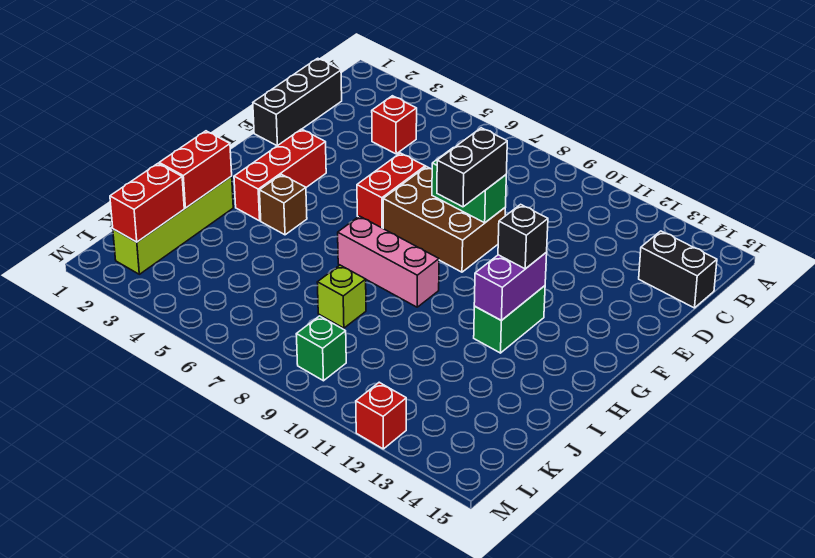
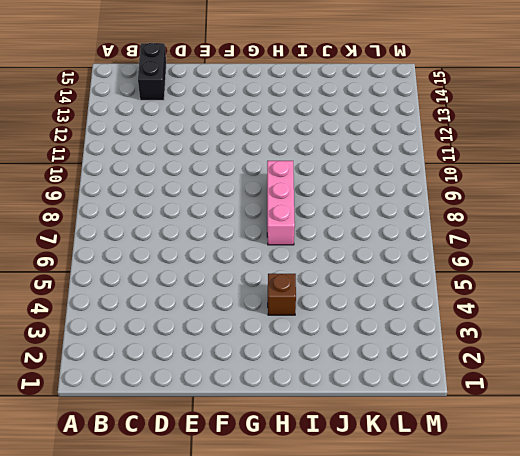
none -> black 1x3 brick [253,58,342,146]
none -> red 1x1 brick [372,96,417,154]
none -> red 1x2 brick [357,153,425,228]

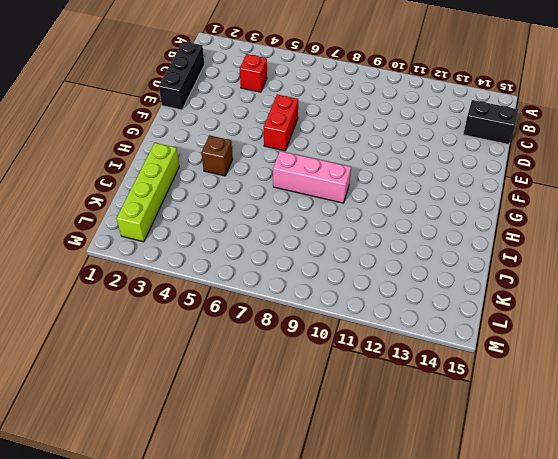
none -> brown 2x3 brick [383,167,505,272]
none -> red 1x3 brick [234,129,326,221]
none -> green 1x2 brick [474,286,545,353]

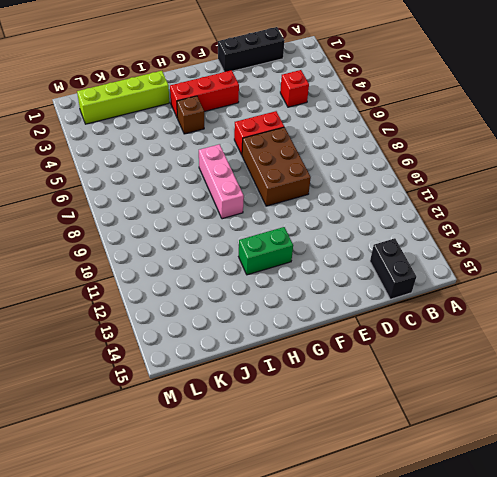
none -> lime 1x1 brick [317,265,366,328]
none -> green 1x1 brick [296,316,346,381]
none -> red 1x1 brick [356,382,406,449]

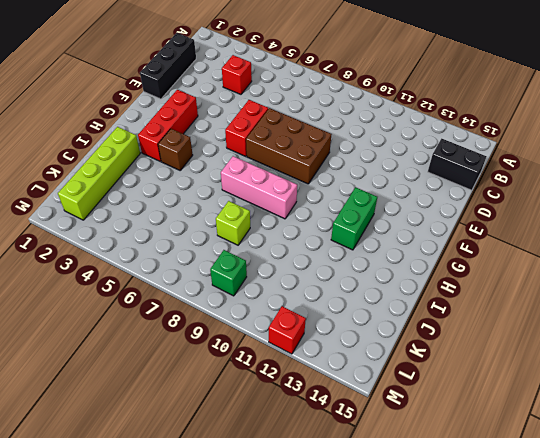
none -> green 1x2 brick [432,148,506,223]
none -> purple 1x2 brick [474,253,547,321]
none -> red 1x2 brick [159,131,232,208]

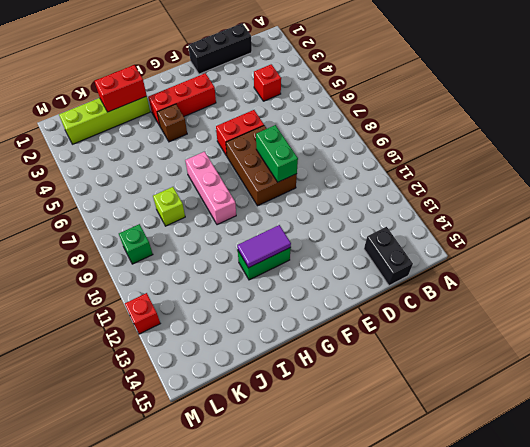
purple 1x2 tile [237,225,291,268] -> purple 1x2 brick [474,253,547,321]
none -> red 1x2 brick [110,163,184,242]
none -> black 1x2 brick [437,128,507,207]
none -> black 1x1 brick [498,204,548,269]

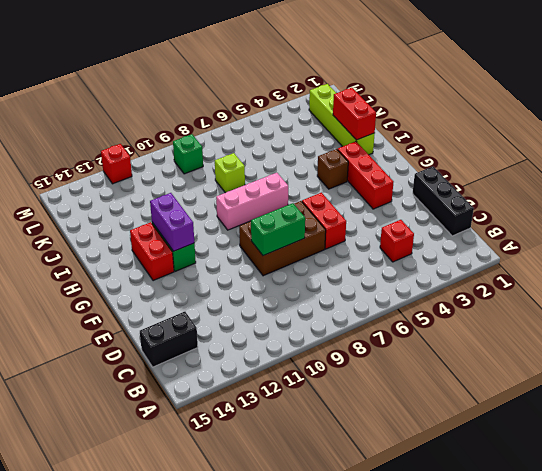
red 1x2 brick [130,222,174,281] -> red 1x2 brick moved to [110,163,184,242]
none -> black 1x2 brick [437,128,507,207]
none -> black 1x1 brick [498,204,548,269]

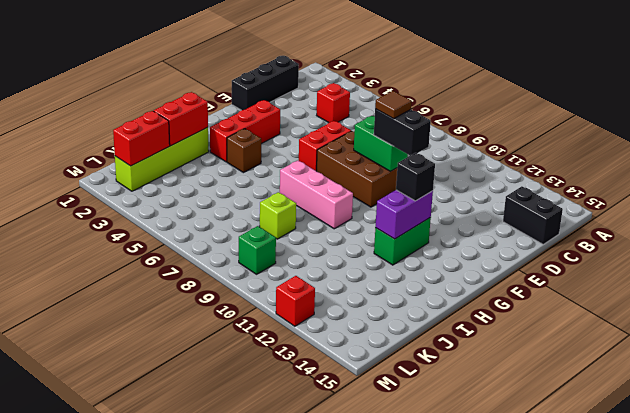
black 1x2 brick [374,109,431,155] -> black 1x2 brick turned to [437,128,507,207]
brown 1x1 tile [375,91,412,119] -> none

